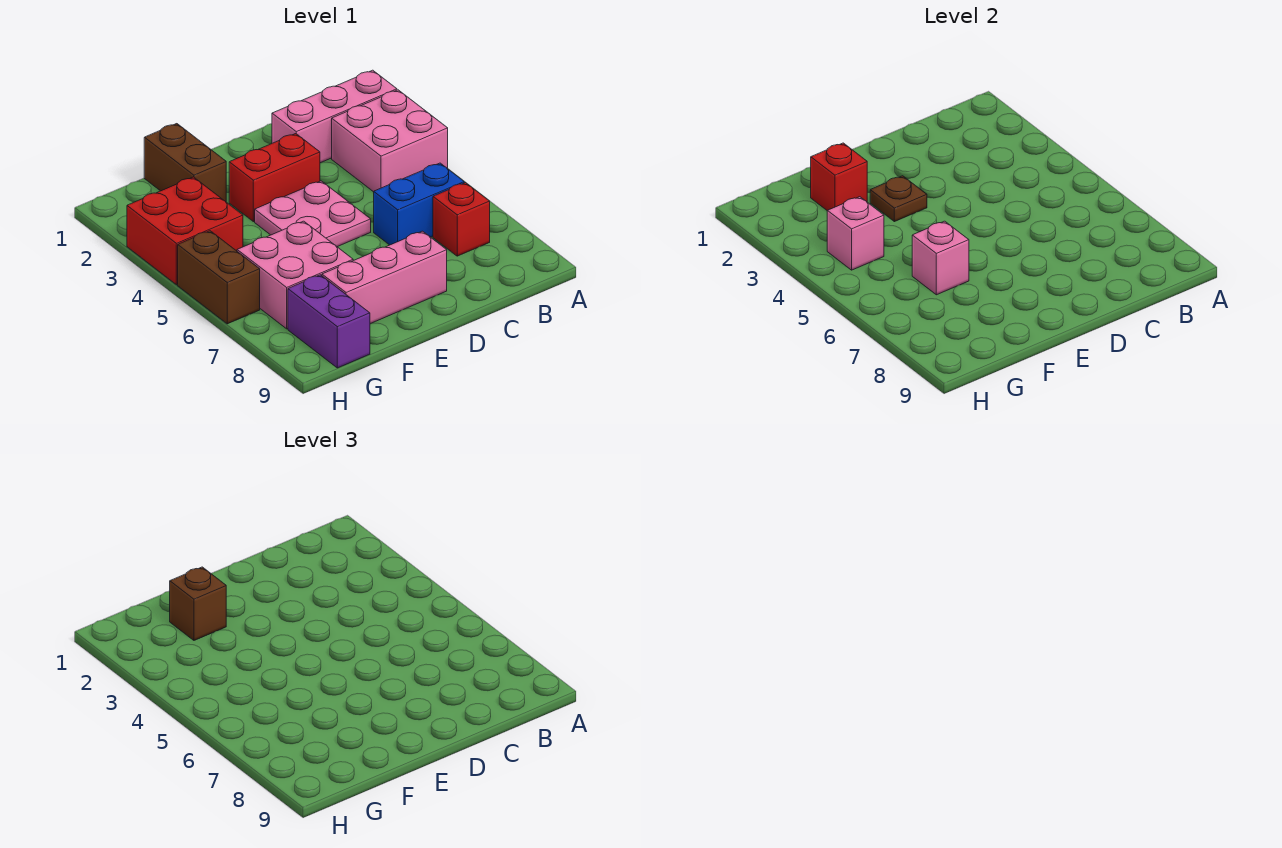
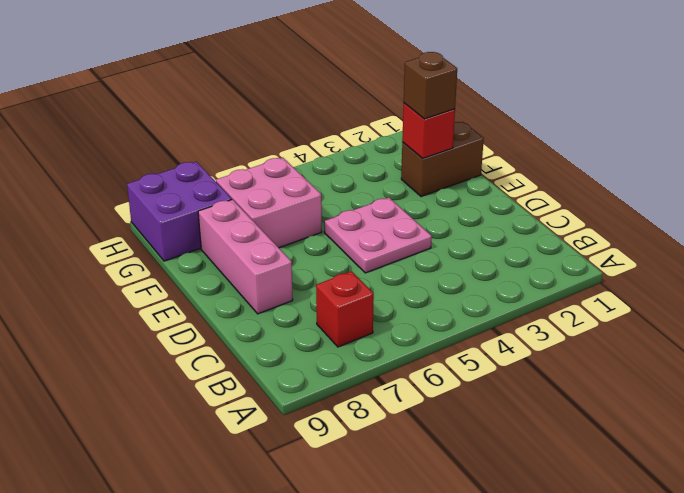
purple 2x2 brick [127,162,232,261] -> purple 1x2 brick [288,275,370,368]
none -> pink 1x3 brick [272,70,397,163]
none -> pink 2x2 brick [332,90,448,192]
none -> blue 1x2 brick [374,163,464,245]

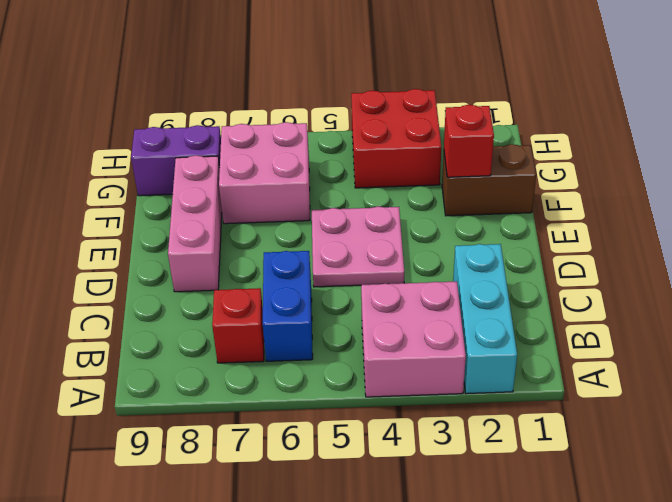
cyan 1x3 brick [453,244,517,394] -> pink 1x3 brick [272,70,397,163]
none -> red 1x2 brick [229,134,320,222]
none -> brown 1x2 brick [178,231,260,324]
none -> brown 1x1 plate [870,176,927,222]

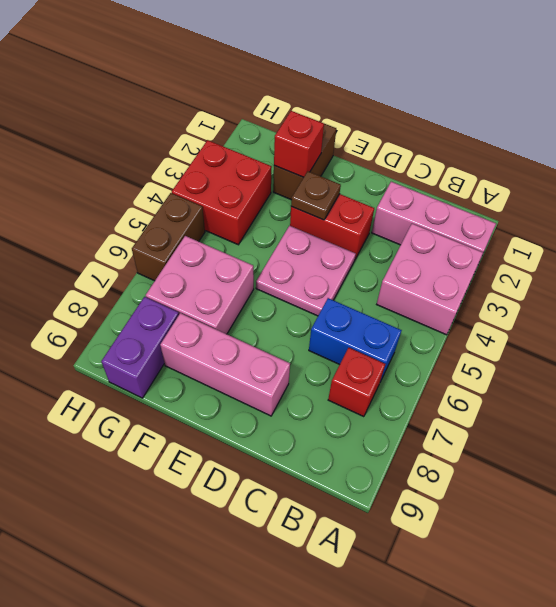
none -> pink 1x1 brick [912,221,969,295]
none -> pink 1x1 brick [827,197,884,270]
none -> brown 1x1 brick [170,567,226,640]

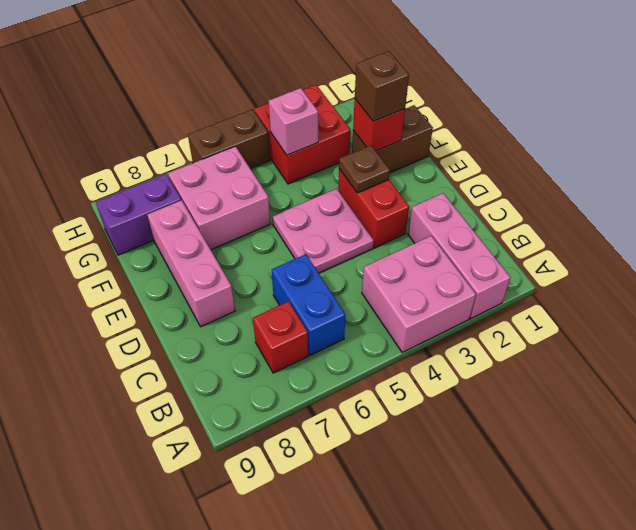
none -> pink 1x1 brick [912,221,969,295]

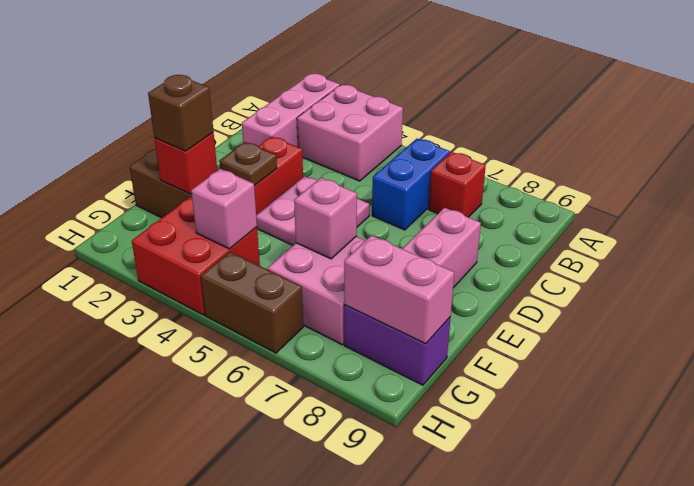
pink 1x2 brick [344,235,454,344] -> none

